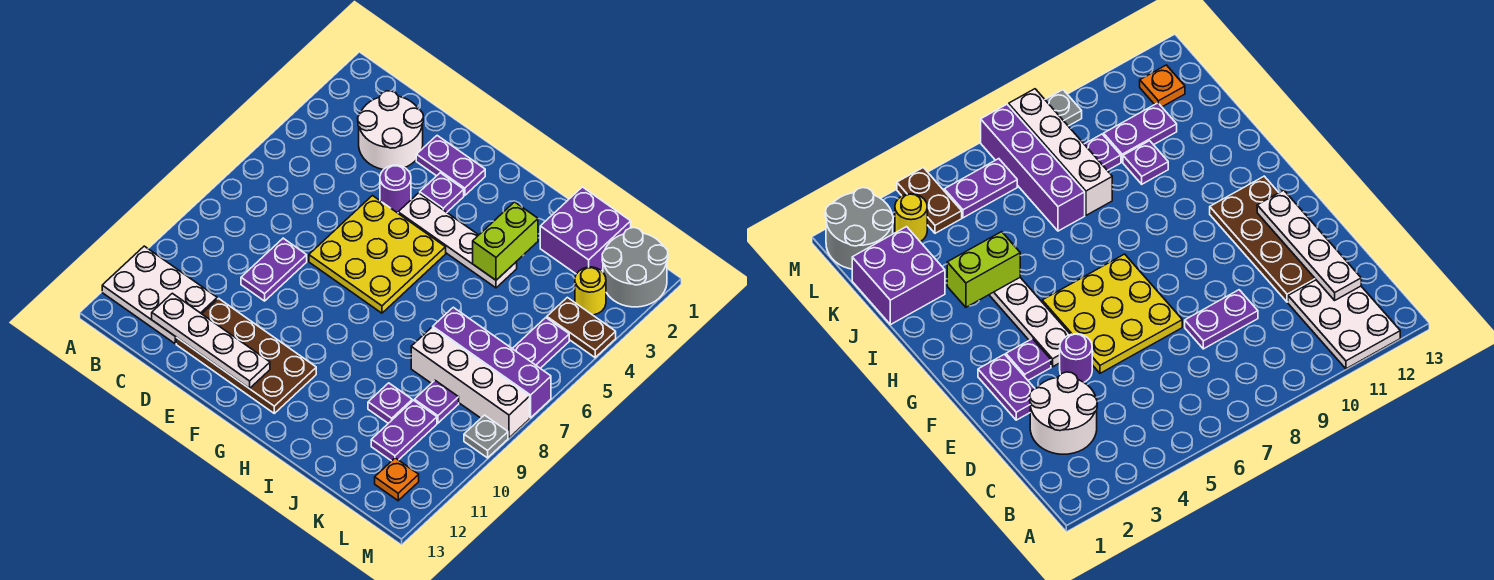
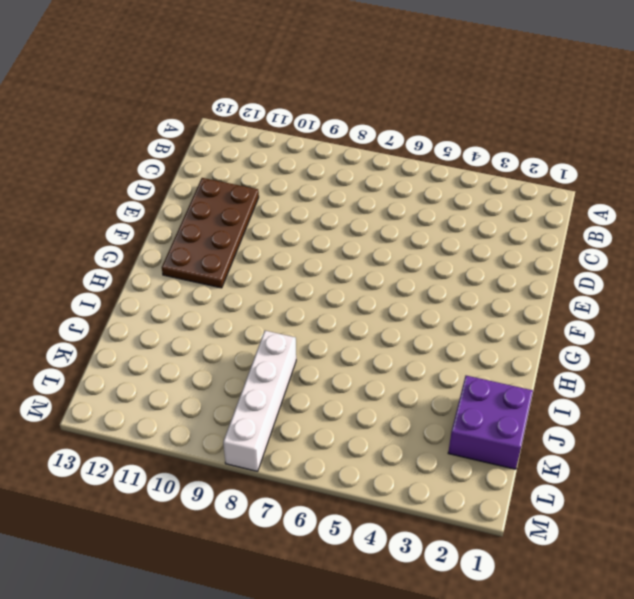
none -> white 2x3 plate [102,246,217,344]
none -> white 2x2 round brick [358,91,423,170]
none -> purple 1x2 plate [241,238,307,301]

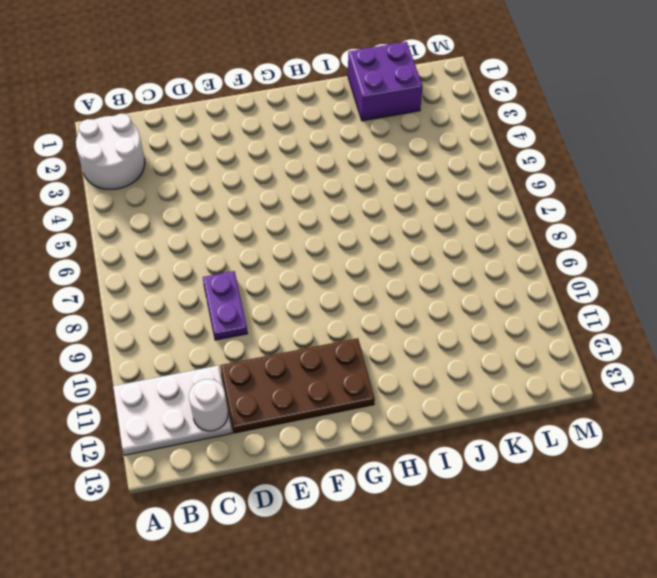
white 2x2 round brick [76,114,145,189] -> white 2x2 round brick moved to [358,91,423,170]
white 1x1 round brick [189,379,228,431] -> white 1x4 plate [152,293,270,389]
none -> purple 1x2 plate [416,136,485,196]
none -> purple 1x1 round brick [380,165,411,213]
none -> yellow 3x3 plate [309,196,446,313]

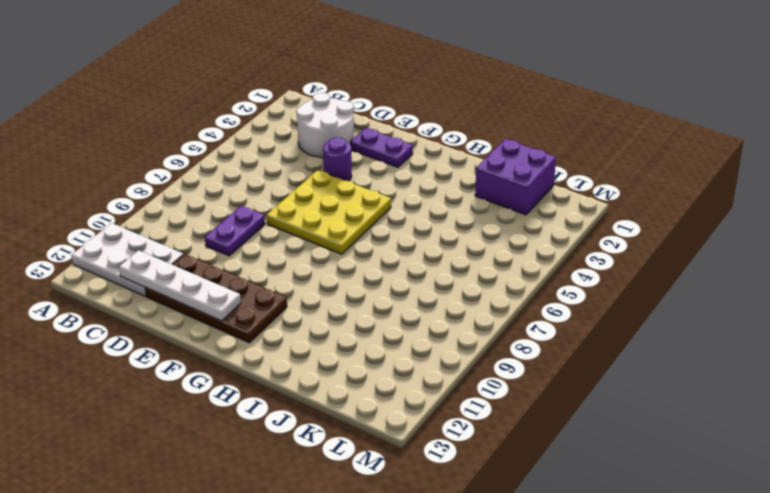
none -> purple 1x1 plate [420,173,464,212]
none -> white 1x4 plate [398,193,517,288]
none -> purple 1x4 brick [433,307,551,418]

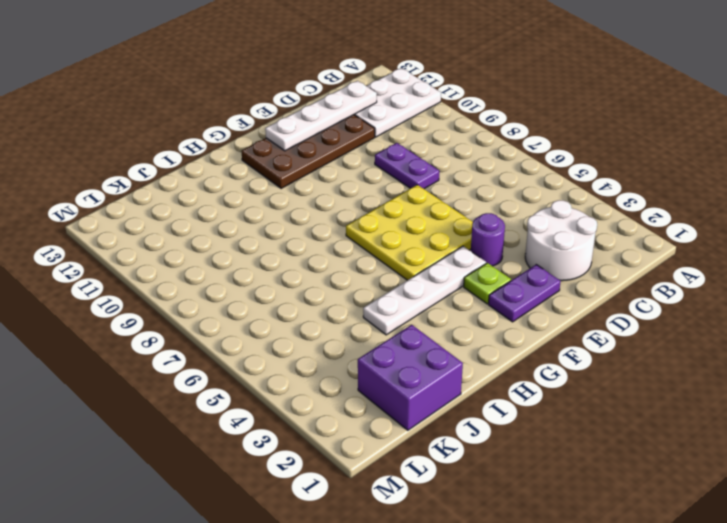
lime 1x1 plate [464,263,511,304] -> purple 1x1 plate [420,173,464,212]
none -> purple 1x4 brick [433,307,551,418]
none -> white 1x4 brick [411,327,530,438]
none -> purple 1x1 plate [368,383,412,423]

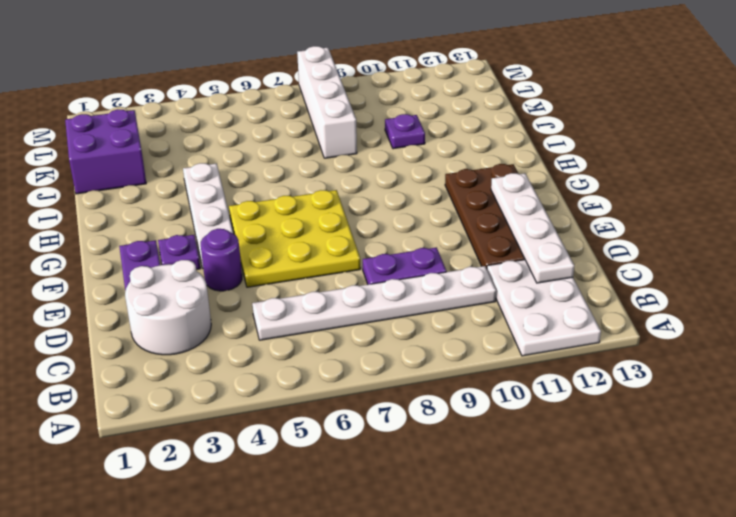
white 1x6 plate [252,266,496,340] -> none
none -> purple 1x4 brick [433,307,551,418]
none -> purple 1x1 plate [414,381,459,423]
none -> purple 1x2 plate [371,400,437,461]

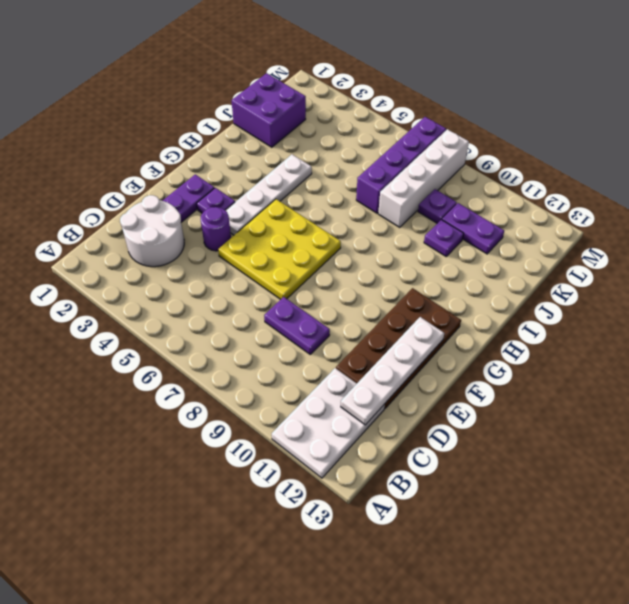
none -> grey 2x2 round brick [602,228,668,307]
none -> yellow 1x1 round brick [575,267,606,315]
none -> brown 1x2 plate [547,297,616,358]

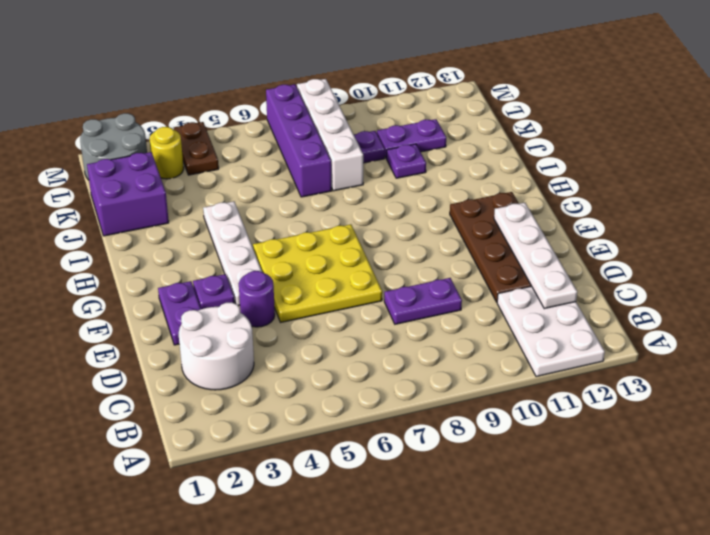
none -> purple 1x2 plate [512,318,569,368]
none -> orange 1x1 plate [375,458,419,501]
none -> grey 1x1 plate [464,415,508,458]

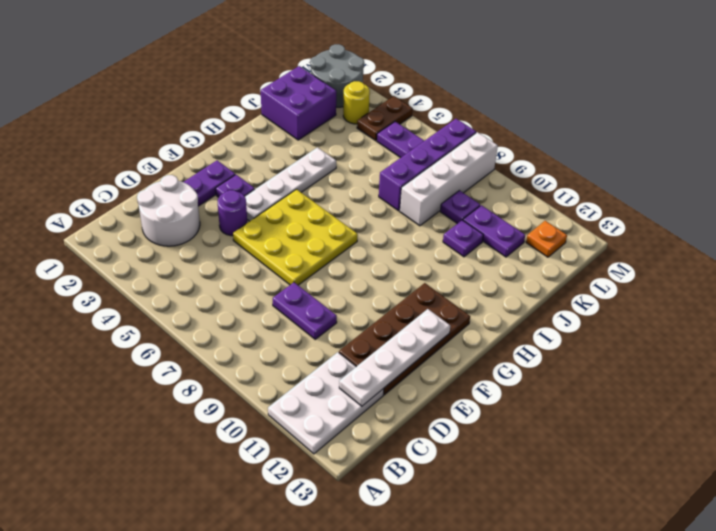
none -> grey 1x1 plate [464,415,508,458]
none -> lime 1x2 brick [473,202,538,280]

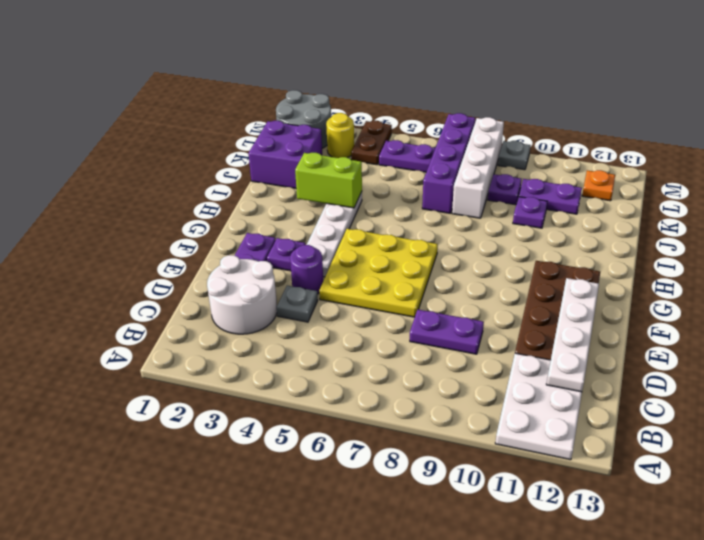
grey 1x1 plate [277,286,318,322] -> none

